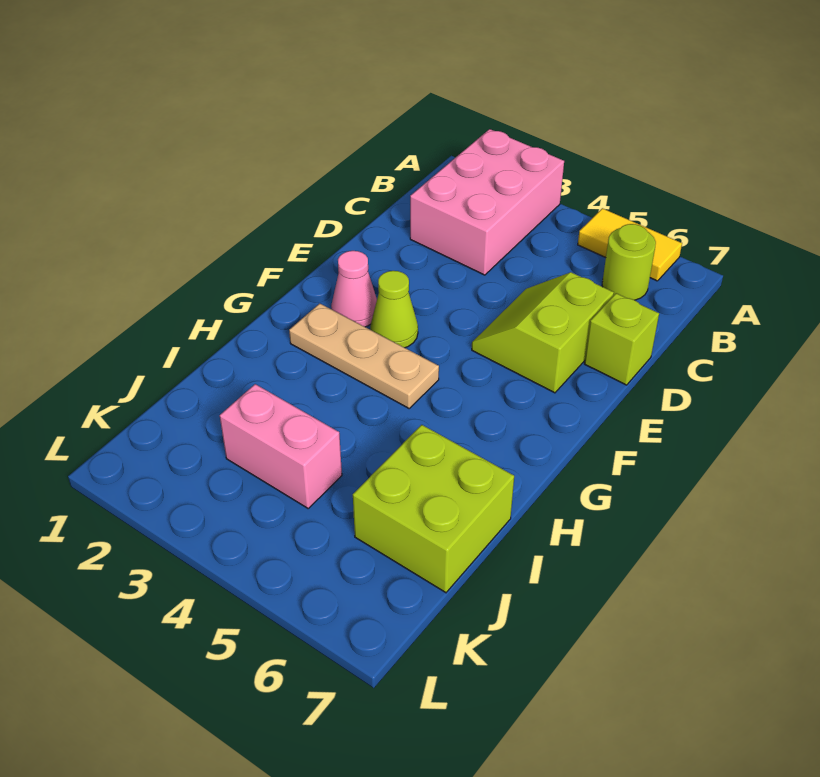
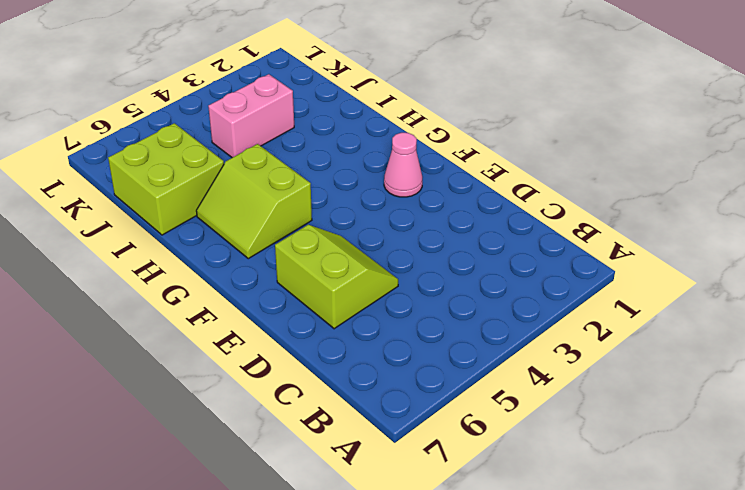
lime 2x2 slope [196,144,312,259] -> none
none -> pink 2x3 brick [410,129,564,275]
none -> yellow 1x2 tile [578,208,682,281]

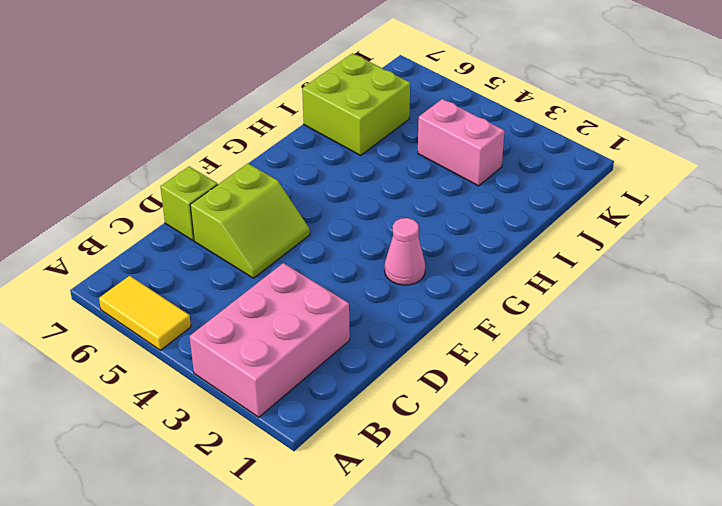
none -> lime 1x1 round brick [602,224,656,300]
none -> lime 1x1 cone [370,271,418,348]

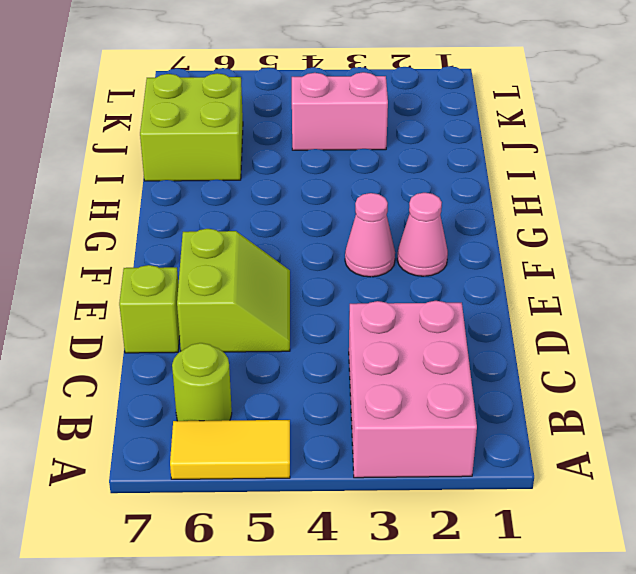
pink 1x1 cone [345,193,395,277] -> lime 1x1 cone [370,271,418,348]
none -> tan 1x3 plate [289,304,439,408]

